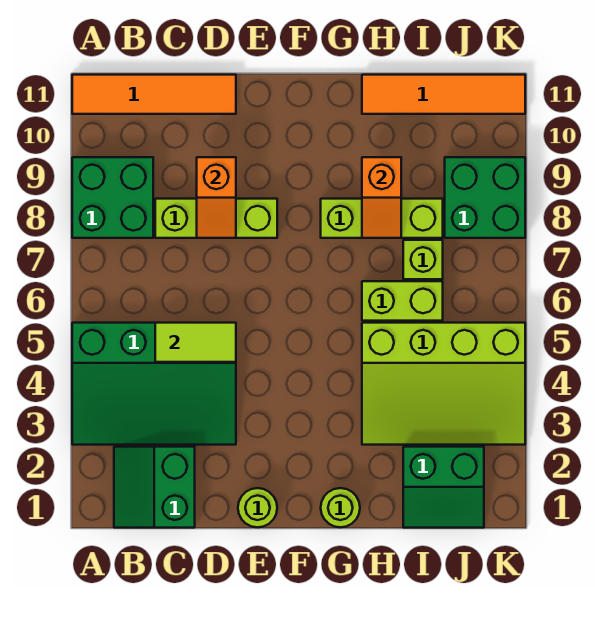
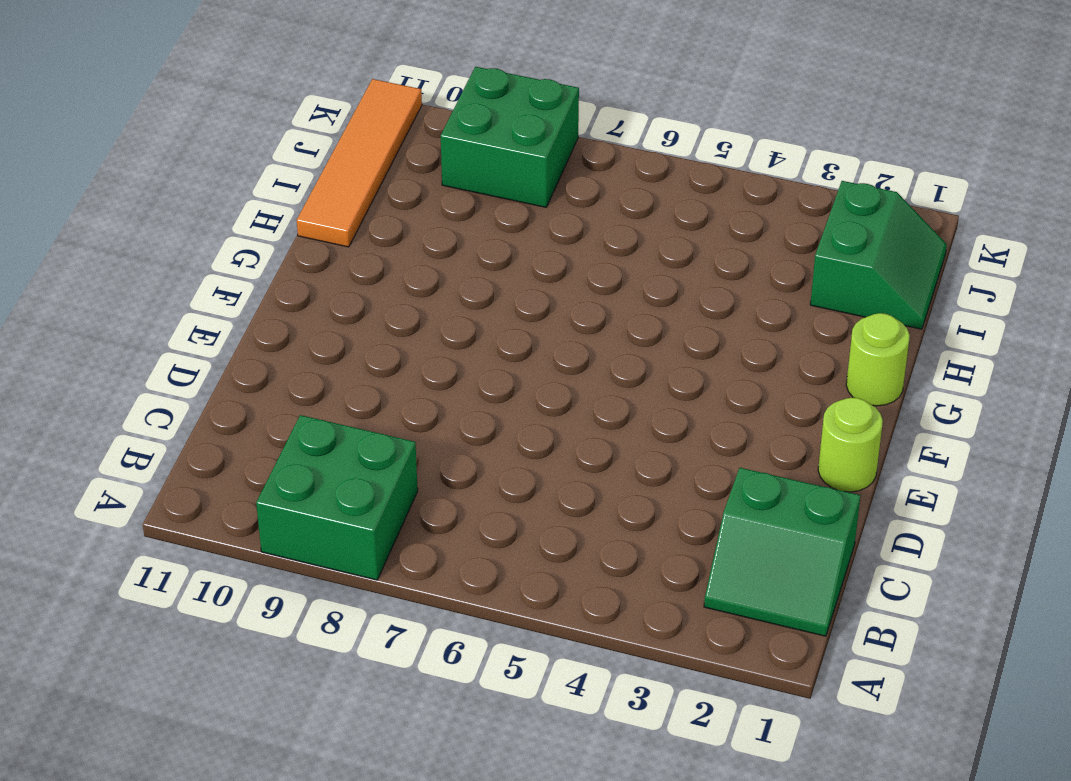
none -> green 3x4 slope [72,323,236,445]
none -> orange 1x4 tile [72,75,236,114]
none -> lime 1x3 brick [155,199,277,238]

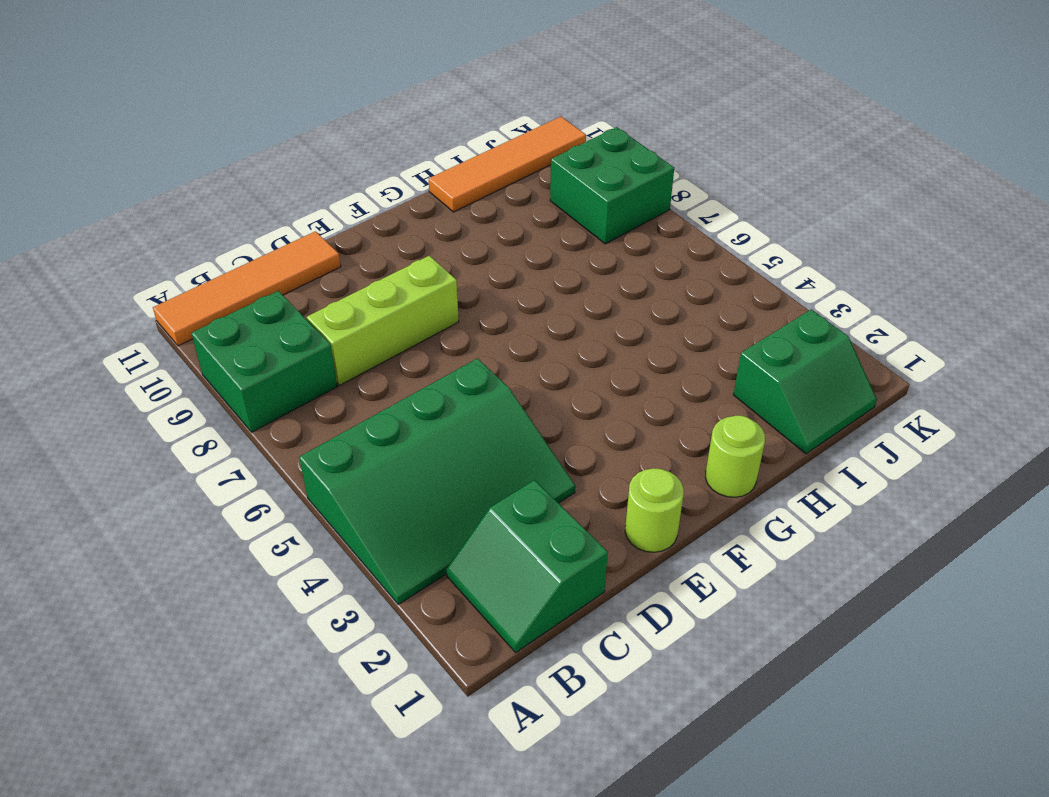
none -> lime 1x3 brick [321,199,443,238]
none -> lime 3x4 slope [362,323,525,445]
none -> lime 1x2 brick [362,281,443,321]

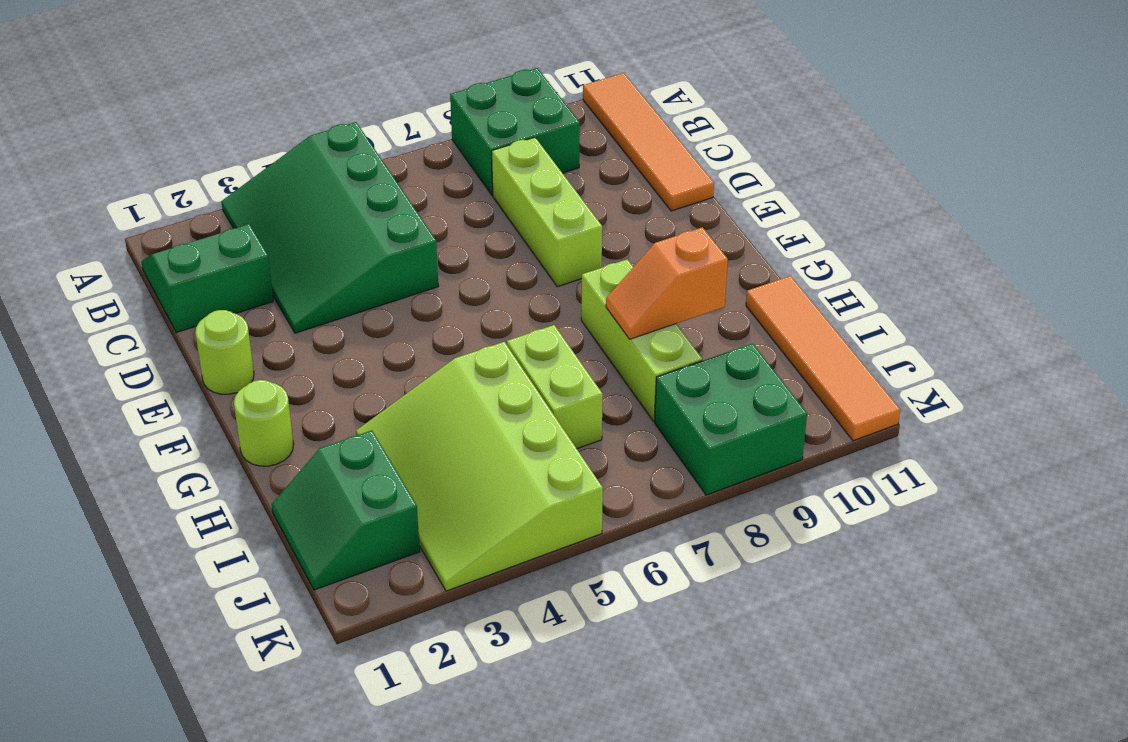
none -> lime 1x1 brick [403,240,443,279]
none -> lime 1x2 tile [155,323,236,362]
none -> orange 1x2 slope [197,157,236,238]

